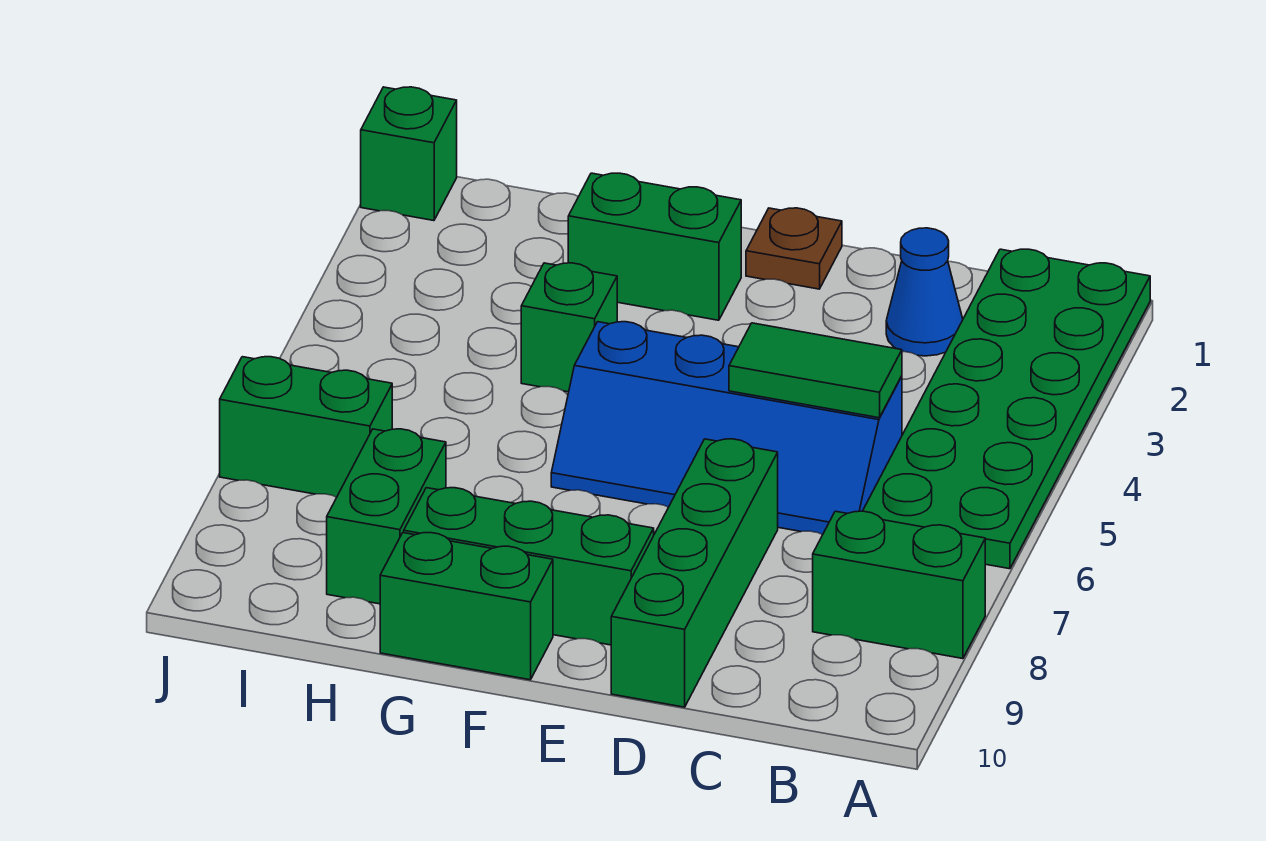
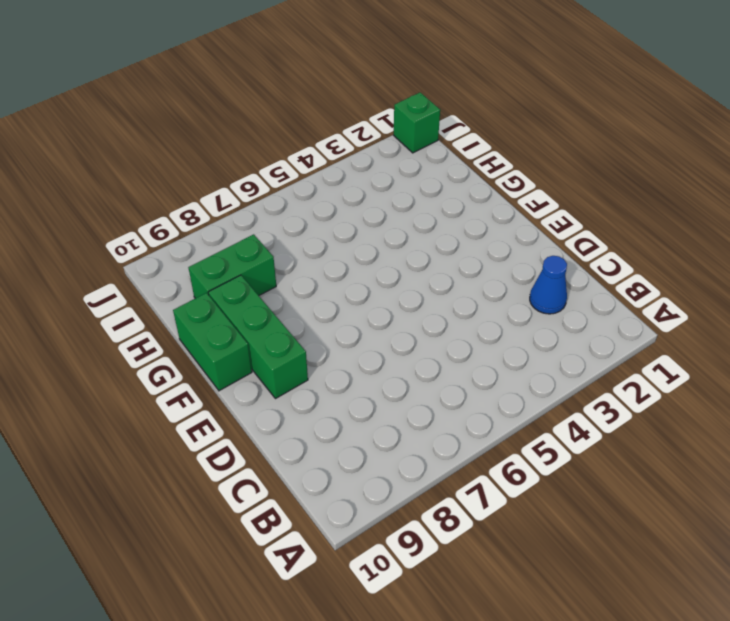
none -> green 2x6 plate [863,249,1150,569]
none -> green 1x2 brick [813,511,985,659]
none -> blue 2x4 slope [551,322,902,535]

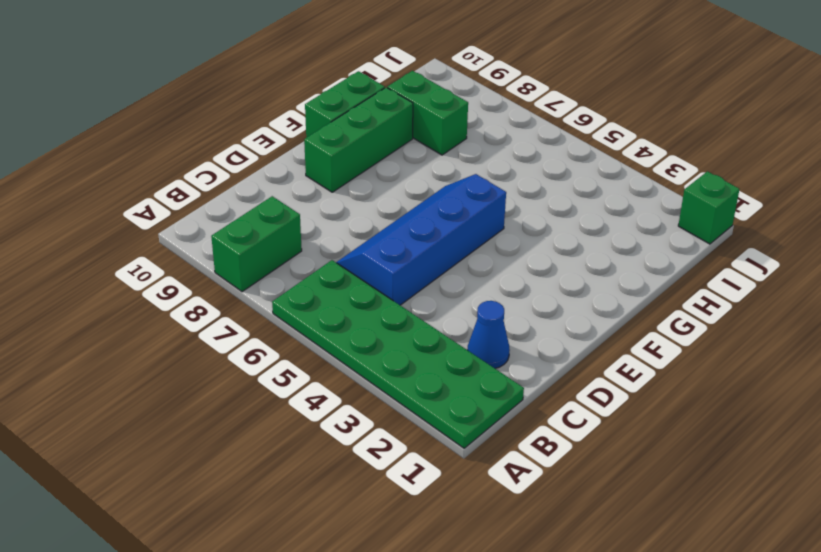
none -> green 1x4 brick [611,439,778,707]
none -> brown 1x1 plate [746,208,842,289]
none -> green 1x2 brick [568,173,741,320]

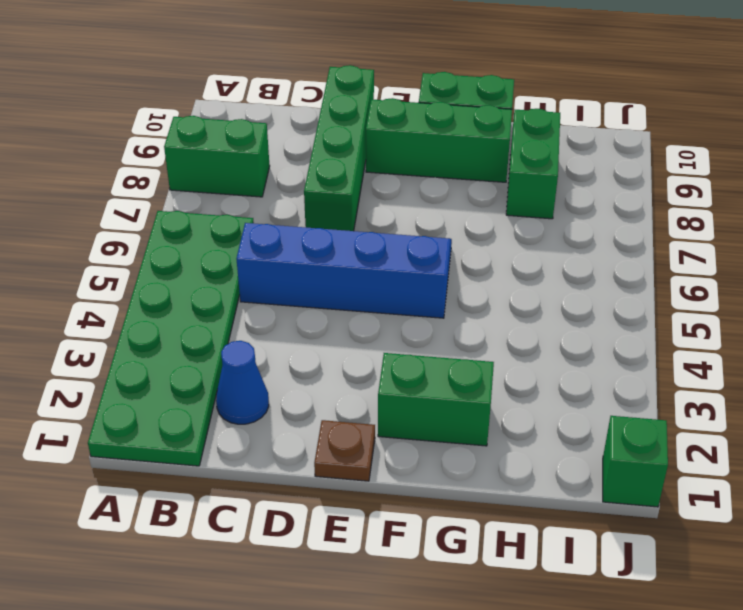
none -> green 1x1 brick [521,263,617,392]
none -> green 1x2 brick [220,357,392,497]
none -> green 1x2 tile [729,323,902,418]

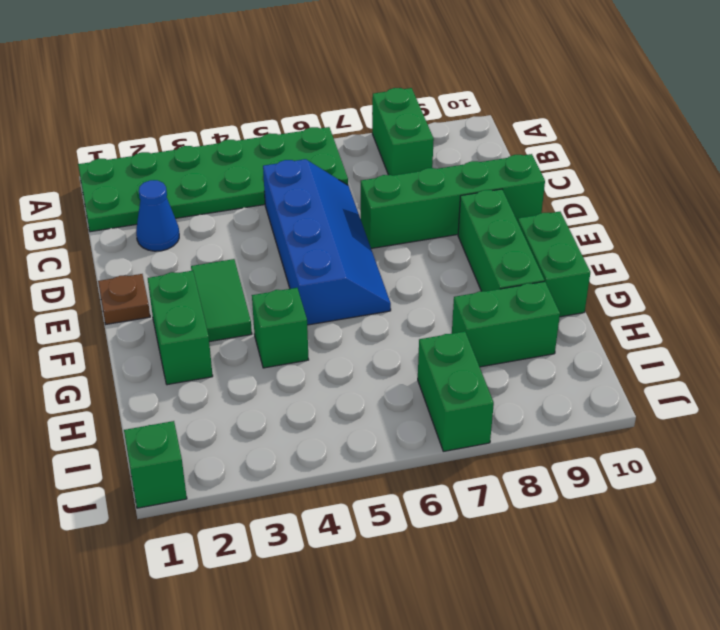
green 1x2 tile [191,259,252,342] -> green 1x2 tile moved to [729,323,902,418]

